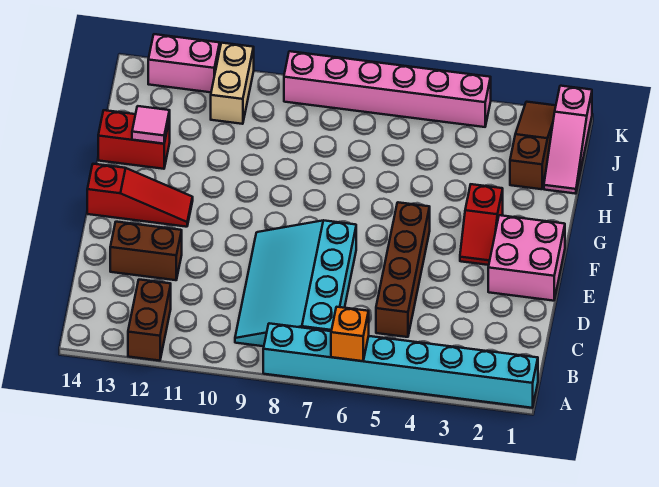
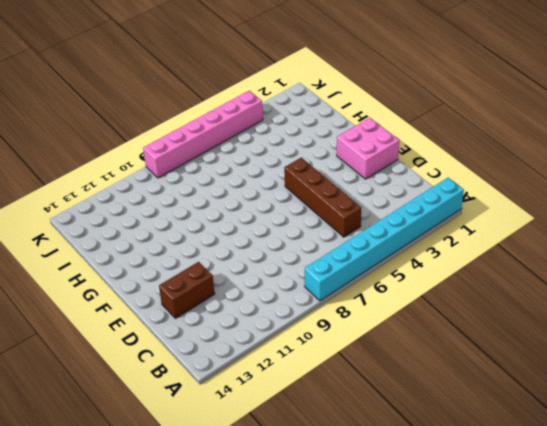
none -> brown 1x2 brick [128,280,171,361]
none -> cyan 3x4 slope [235,220,356,346]
none -> red 1x2 slope [460,184,503,265]

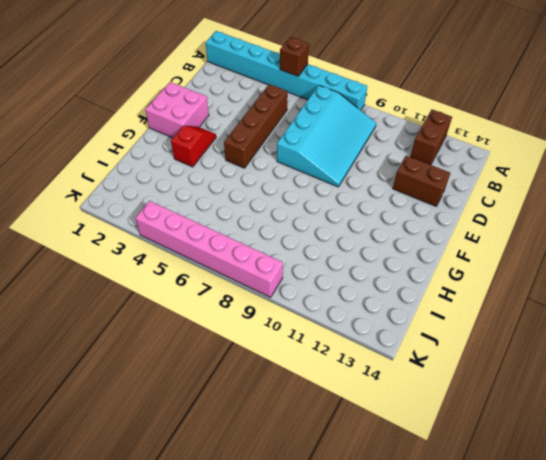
brown 1x1 brick [280,37,309,76] -> none
none -> red 1x3 slope [87,164,193,227]
none -> red 1x2 brick [98,110,170,169]
none -> pink 1x3 slope [544,86,592,194]

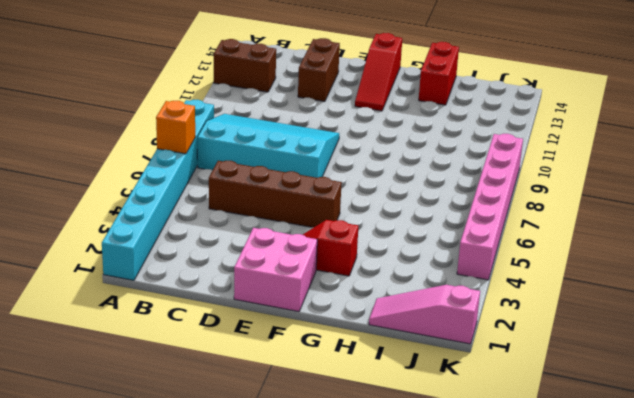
none -> brown 1x3 slope [510,102,556,189]
none -> tan 1x2 brick [211,43,254,124]
none -> pink 1x2 brick [148,34,220,92]

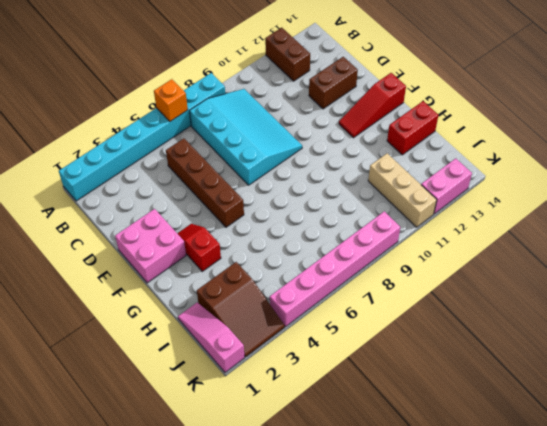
brown 2x3 slope [197,262,285,357] -> brown 1x3 slope [510,102,556,189]
tan 1x3 brick [368,153,437,227] -> tan 1x2 brick [211,43,254,124]
none -> pink 1x1 tile [132,106,170,144]

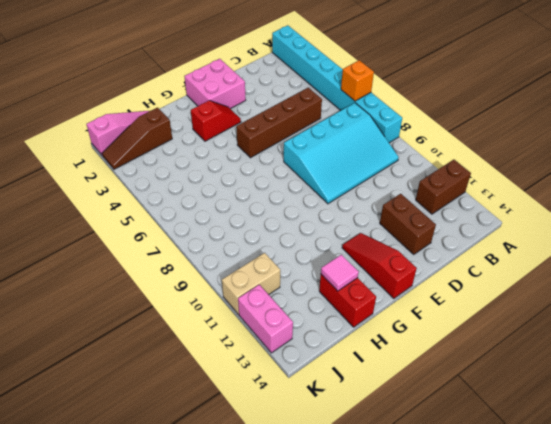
none -> pink 1x6 brick [284,51,491,127]

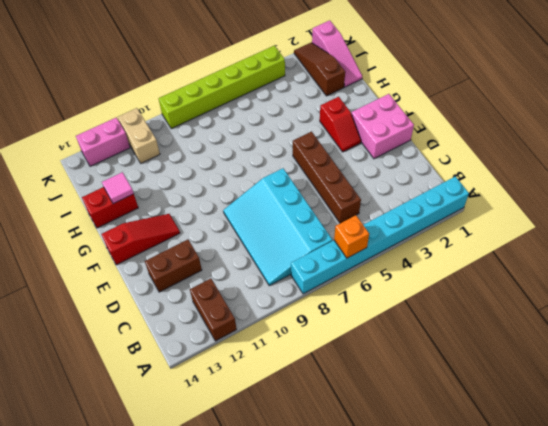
lime 1x6 brick [159,46,285,129] -> pink 1x6 brick [284,51,491,127]

